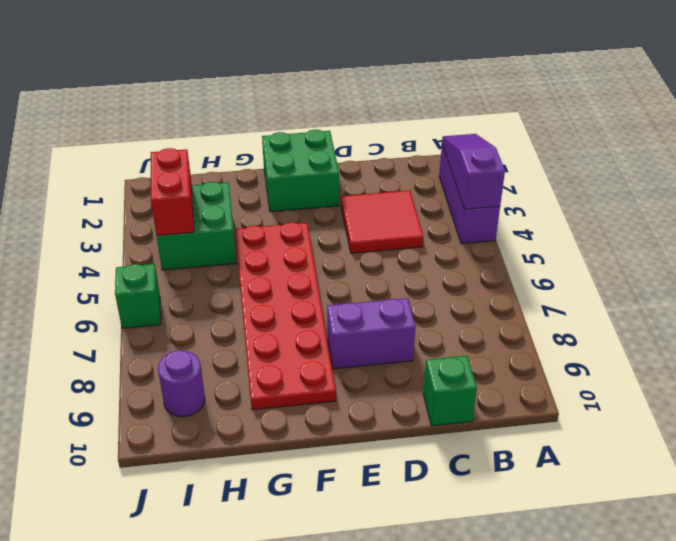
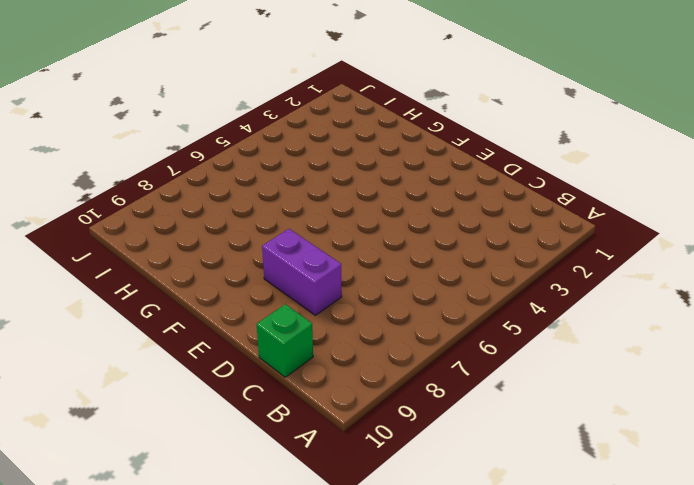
none -> purple 1x3 brick [439,145,500,244]
none -> red 2x2 tile [341,190,424,253]

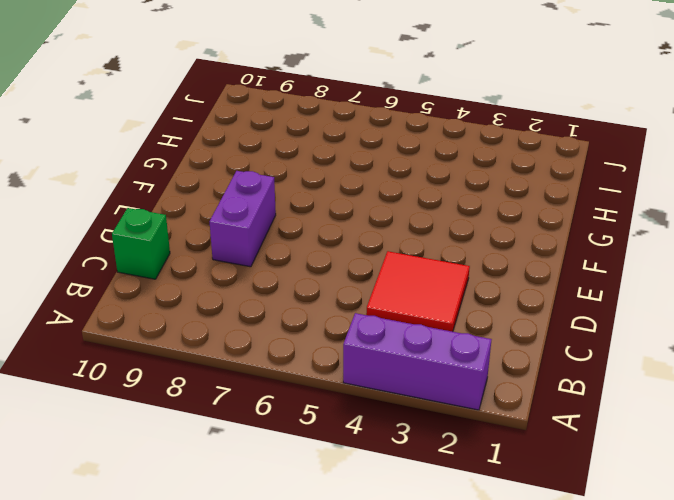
none -> green 2x2 brick [262,129,339,212]
none -> red 2x6 plate [235,222,336,410]

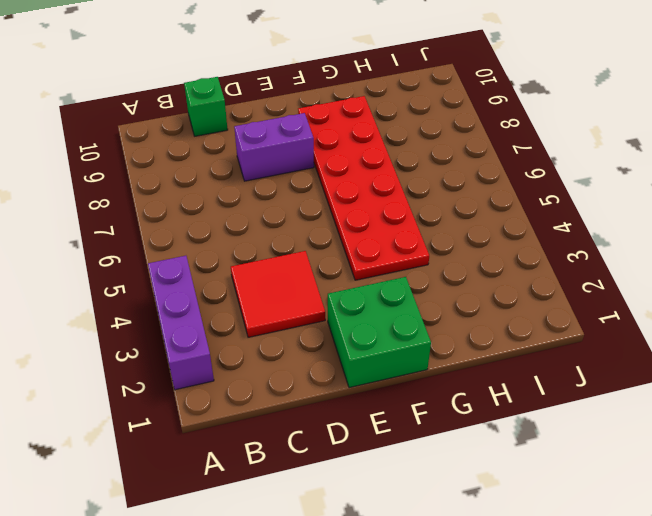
none -> green 2x2 brick [157,182,236,270]
none -> purple 1x1 round brick [158,350,205,417]

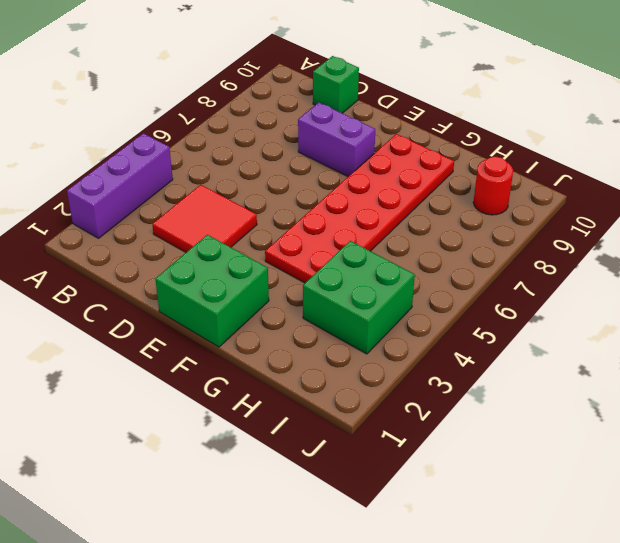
red 1x1 round brick [473,157,513,215] -> purple 1x1 round brick [158,350,205,417]
none -> green 1x1 brick [115,264,161,328]
none -> purple 1x3 slope [442,134,505,209]

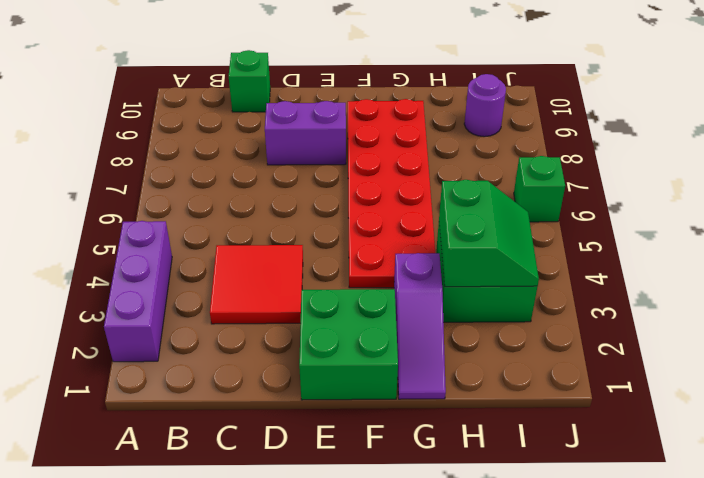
purple 1x3 slope [394,253,446,399] -> purple 1x3 slope moved to [442,134,505,209]
green 2x2 slope [439,180,539,287] -> red 1x2 brick [151,148,194,236]

